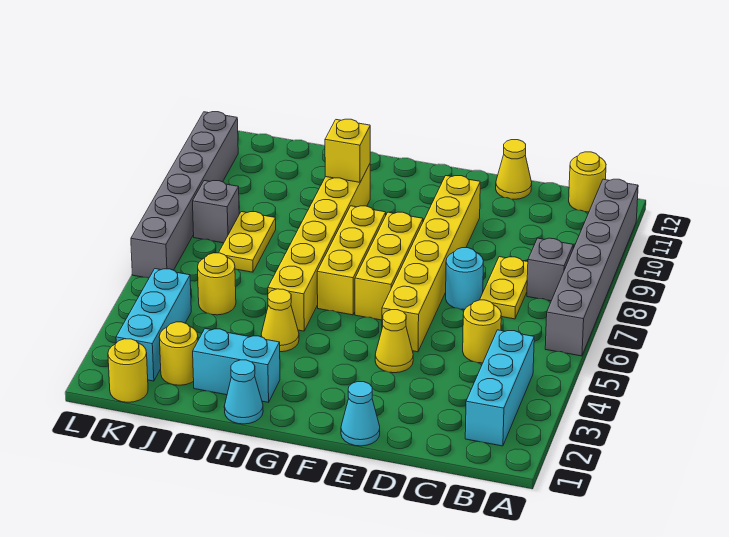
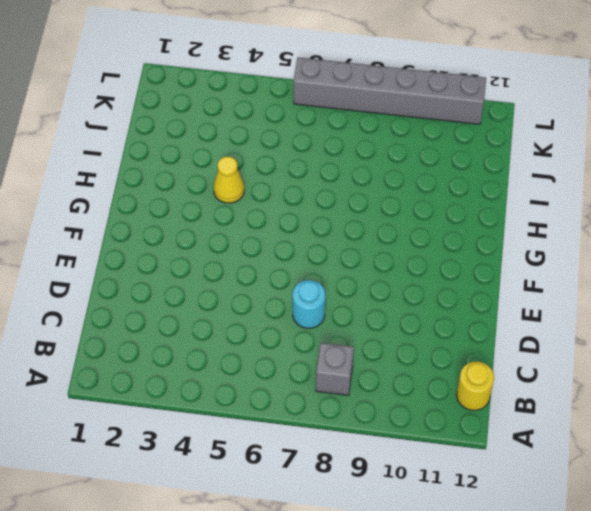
none -> grey 1x6 brick [545,179,638,356]
none -> cyan 1x3 brick [465,330,534,446]
none -> yellow 1x1 round brick [463,300,501,363]

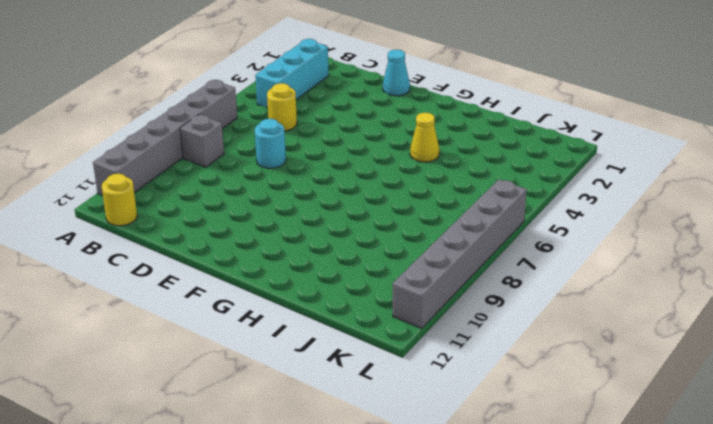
none -> yellow 1x2 plate [480,257,528,319]
none -> yellow 1x1 cone [496,140,532,199]
none -> yellow 1x1 cone [375,310,413,373]

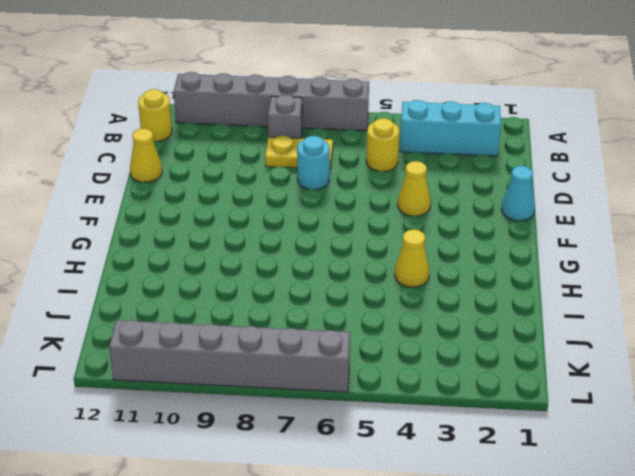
none -> yellow 1x6 brick [382,176,480,352]
none -> yellow 1x3 brick [355,212,423,320]
none -> yellow 1x3 brick [317,206,386,315]

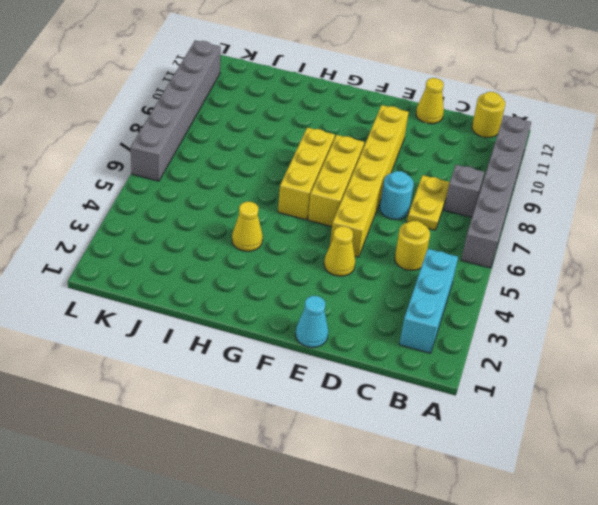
none -> cyan 1x1 cone [224,360,263,424]
none -> cyan 1x2 brick [193,329,280,402]
none -> yellow 1x6 brick [268,164,370,331]

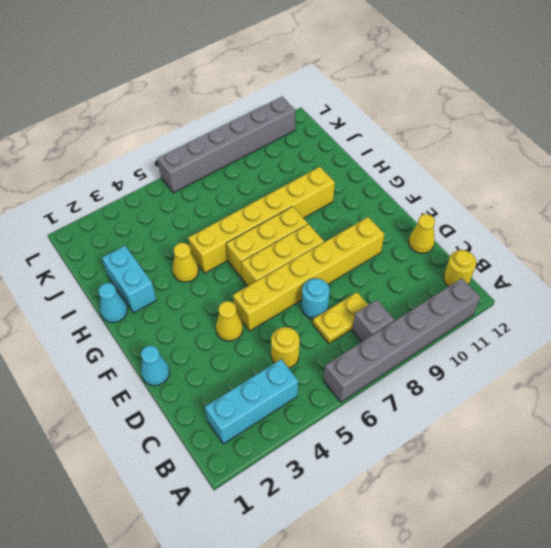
none -> yellow 1x1 round brick [159,322,198,385]
none -> yellow 1x1 round brick [198,253,236,315]
none -> yellow 1x2 plate [219,212,276,272]

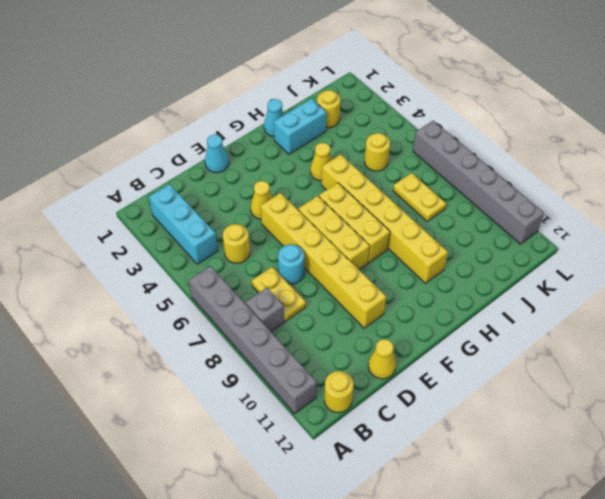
none -> yellow 1x1 round brick [108,339,148,402]
none -> cyan 1x3 brick [116,269,191,381]
none -> grey 1x1 brick [193,181,239,243]

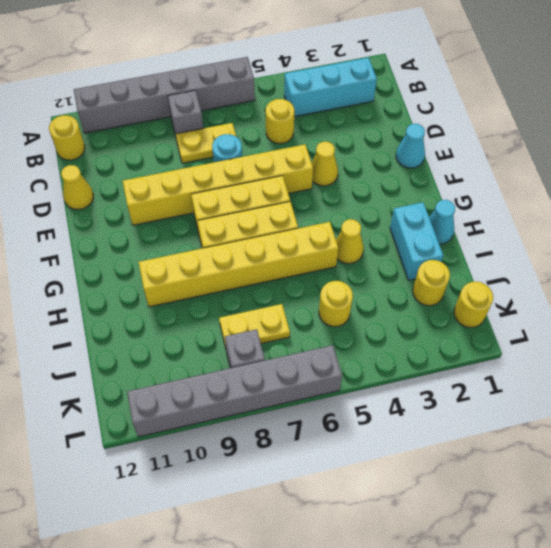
none -> cyan 1x3 brick [116,269,191,381]
none -> yellow 1x1 brick [325,119,370,182]

